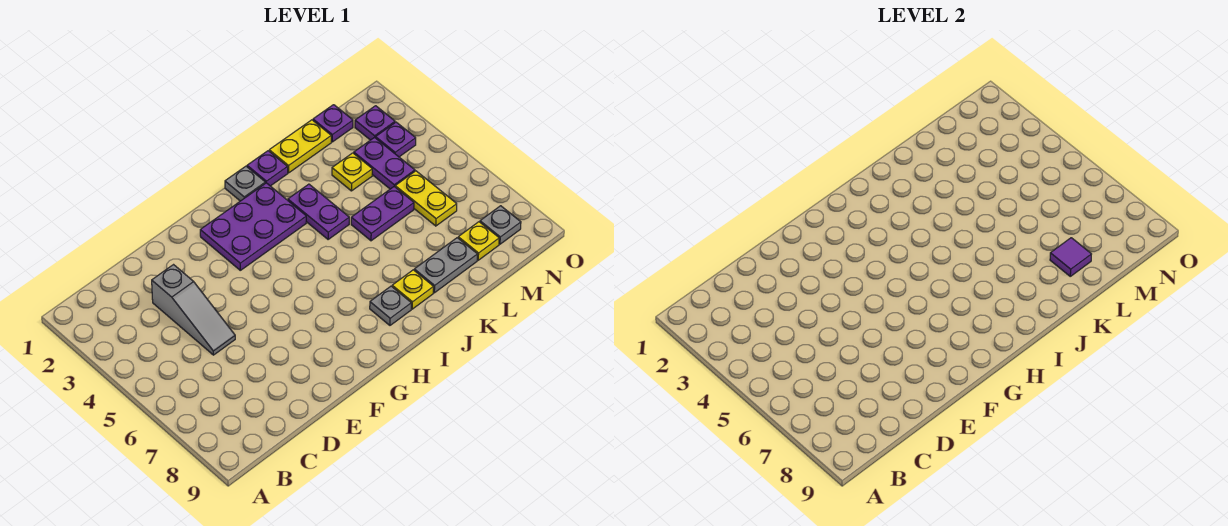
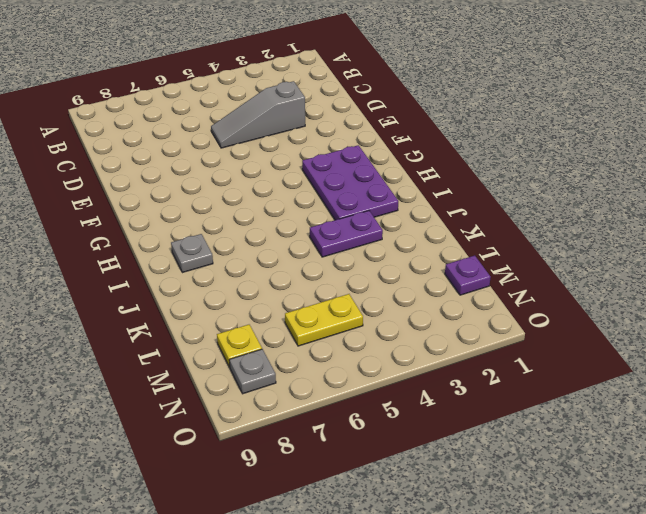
none -> grey 1x1 plate [225,166,265,201]
none -> purple 1x1 plate [247,151,288,186]
none -> yellow 1x1 plate [392,270,434,309]

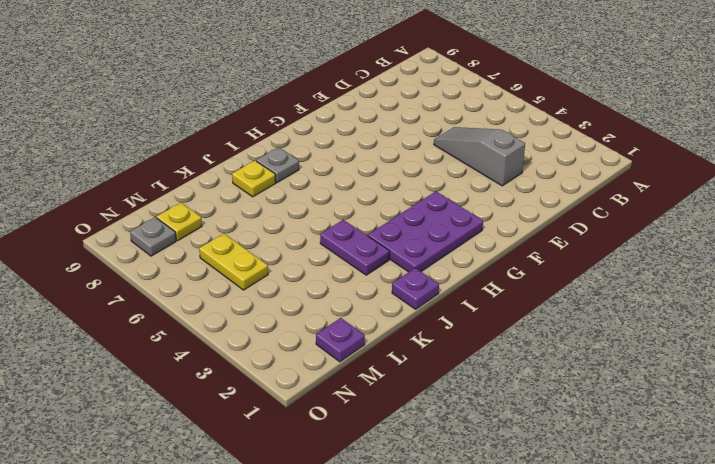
none -> grey 1x1 plate [225,166,265,201]
none -> yellow 1x2 plate [269,120,331,173]
none -> purple 1x2 plate [351,187,414,241]

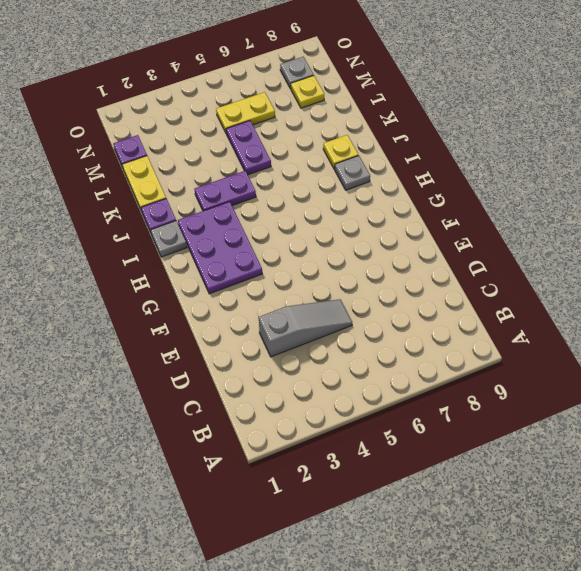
none -> grey 1x2 plate [414,238,477,293]
none -> yellow 1x1 plate [332,153,372,191]
none -> purple 1x2 plate [354,137,415,189]

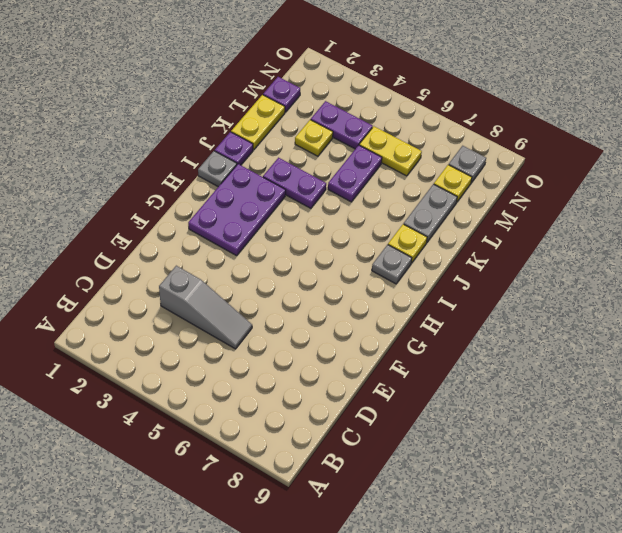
none -> purple 1x1 plate [355,106,395,140]
none -> purple 1x1 plate [376,122,416,157]
none -> purple 1x1 tile [1050,238,1091,276]

